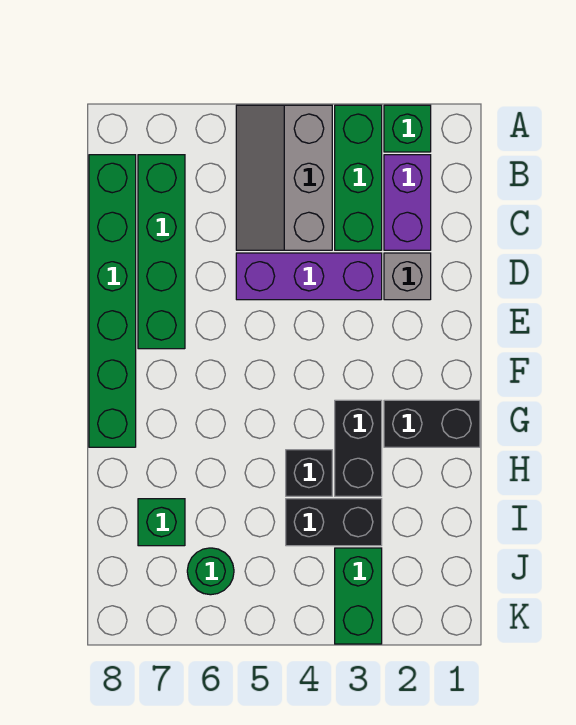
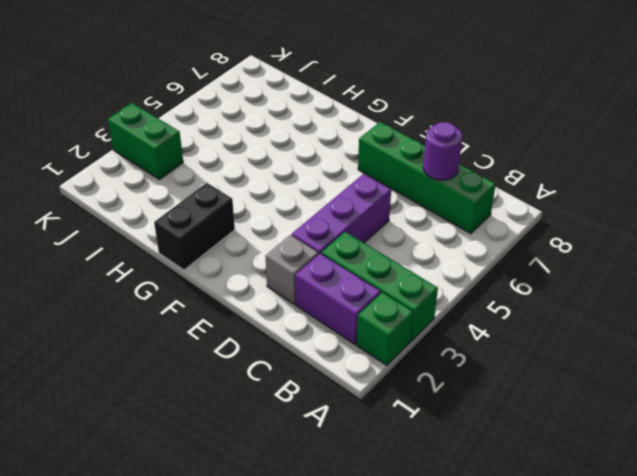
purple 1x1 round brick [423,122,462,180] -> none
none -> grey 2x3 slope [236,105,332,250]
none -> green 1x6 brick [89,155,136,447]
none -> black 1x2 brick [335,400,382,496]

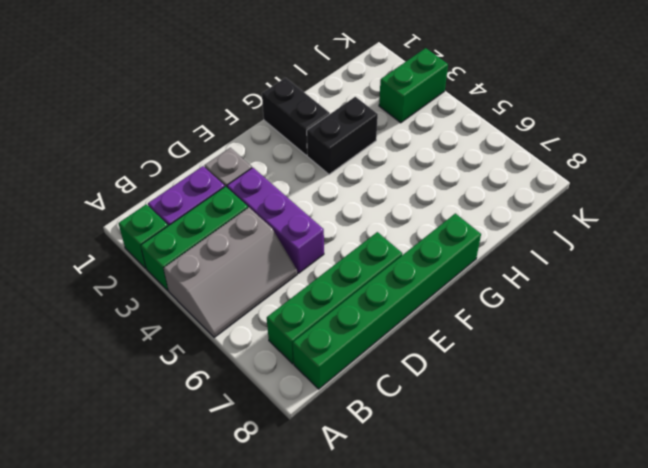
none -> black 1x1 brick [286,450,332,496]
none -> black 1x2 brick [286,499,382,546]
none -> green 1x1 brick [138,499,185,546]

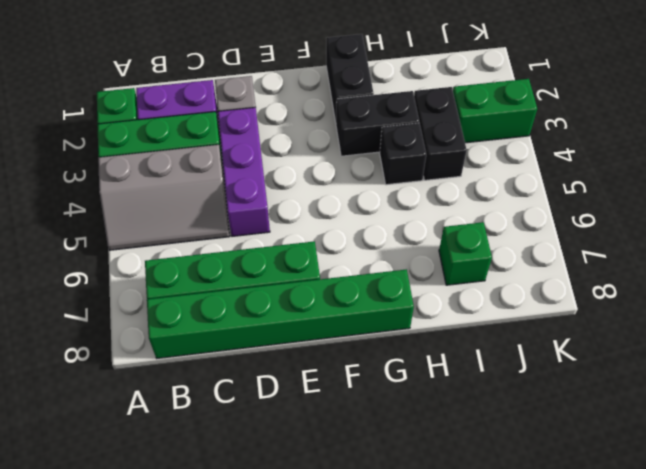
none -> green 1x1 round brick [187,548,234,595]

